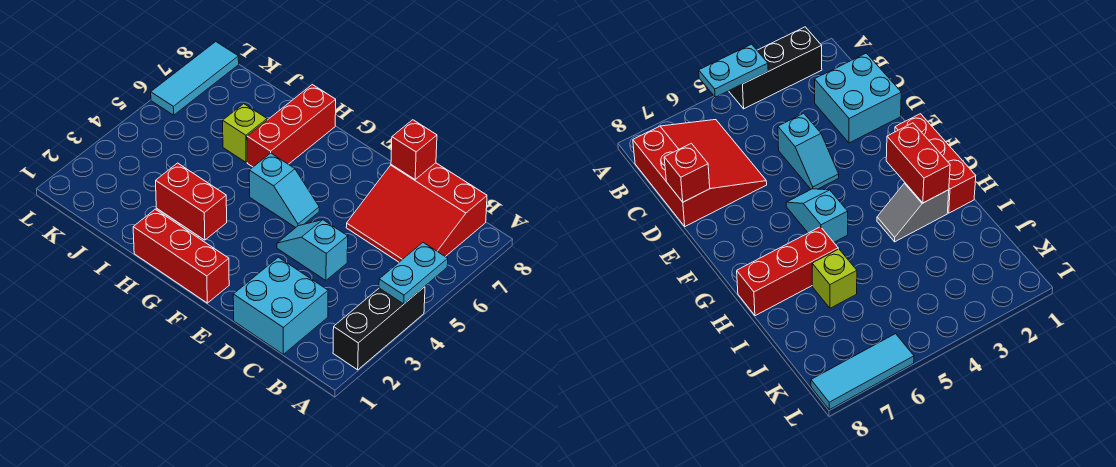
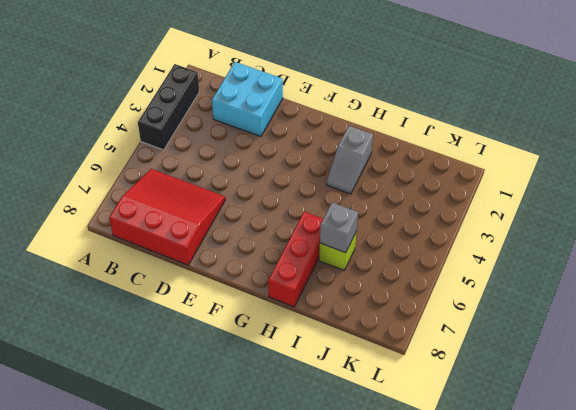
grey 1x1 brick [320,203,358,253] -> none
none -> cyan 1x2 slope [277,220,348,280]
none -> red 1x3 brick [133,209,229,303]
none -> cyan 1x2 slope [249,153,319,227]

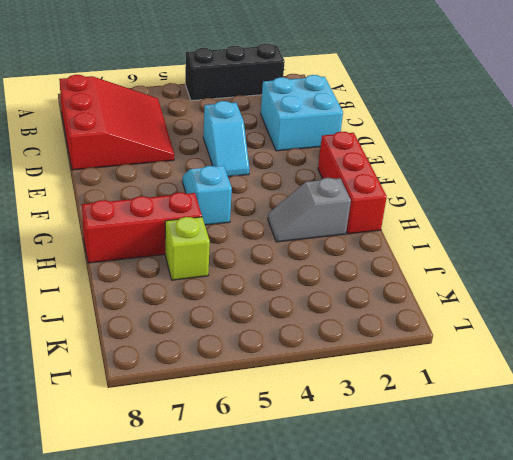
none -> cyan 1x3 tile [151,42,239,115]
none -> cyan 1x2 plate [379,243,448,304]
none -> red 1x1 brick [391,120,437,179]

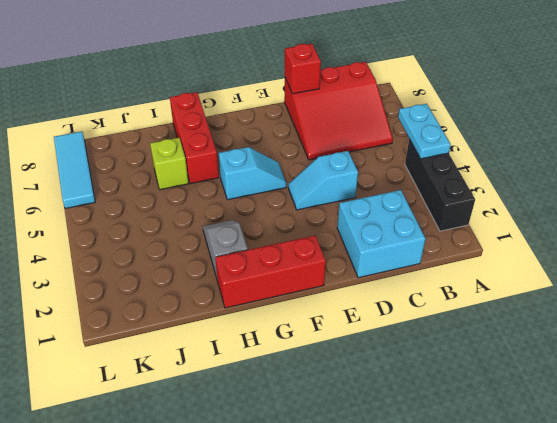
none -> red 1x2 brick [156,163,227,240]

